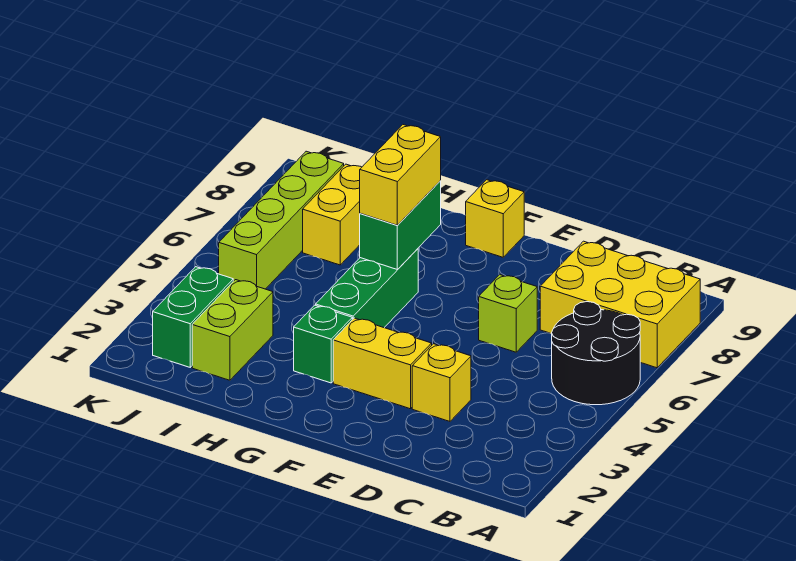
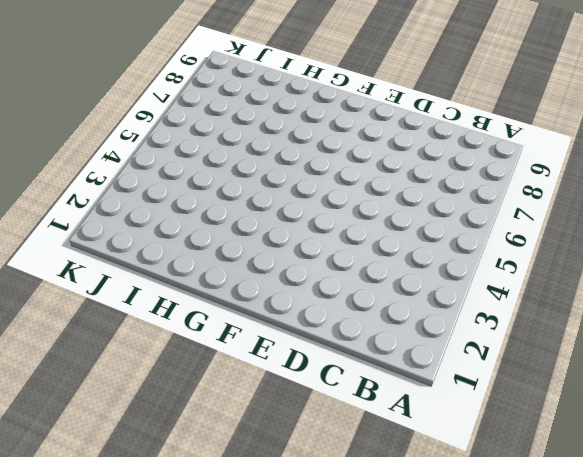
none -> black 2x2 round brick [552,302,640,405]
none -> yellow 2x3 brick [540,241,700,368]
none -> yellow 1x1 brick [412,344,471,421]

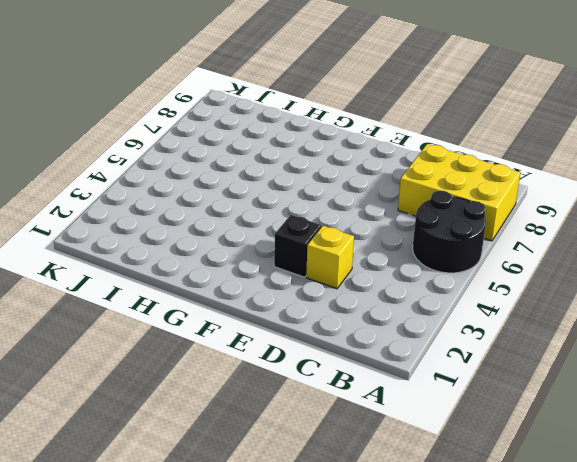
black 1x1 brick [274,215,321,277] -> yellow 1x2 brick [333,318,432,409]
none -> lime 1x1 brick [479,275,537,352]
none -> yellow 1x1 brick [466,180,524,257]
none -> green 1x1 brick [294,305,352,383]

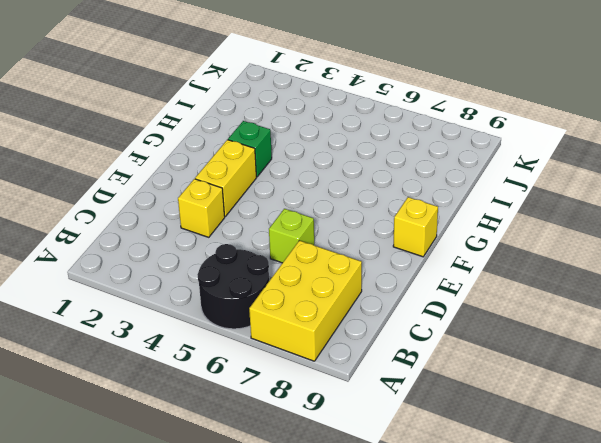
none -> green 1x3 brick [316,249,418,328]
none -> lime 1x2 brick [192,280,273,380]
none -> yellow 1x2 brick [303,164,362,265]

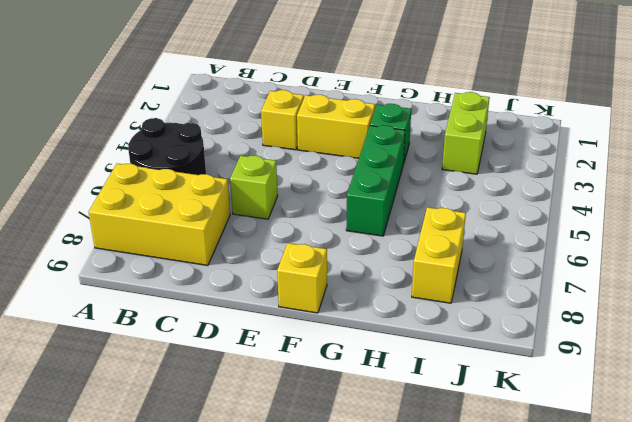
none -> green 1x2 brick [153,267,233,367]
none -> lime 1x4 brick [219,151,344,289]
none -> green 1x2 brick [360,181,441,270]

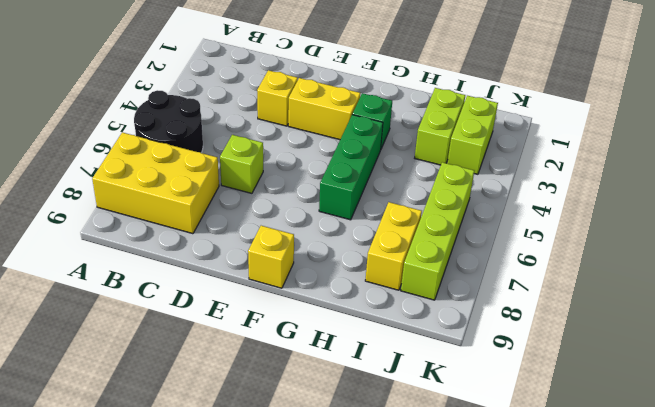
lime 1x2 brick [447,96,498,174] -> green 1x2 brick [153,267,233,367]
none -> green 1x2 brick [360,181,441,270]
none -> yellow 1x2 brick [360,125,441,225]

